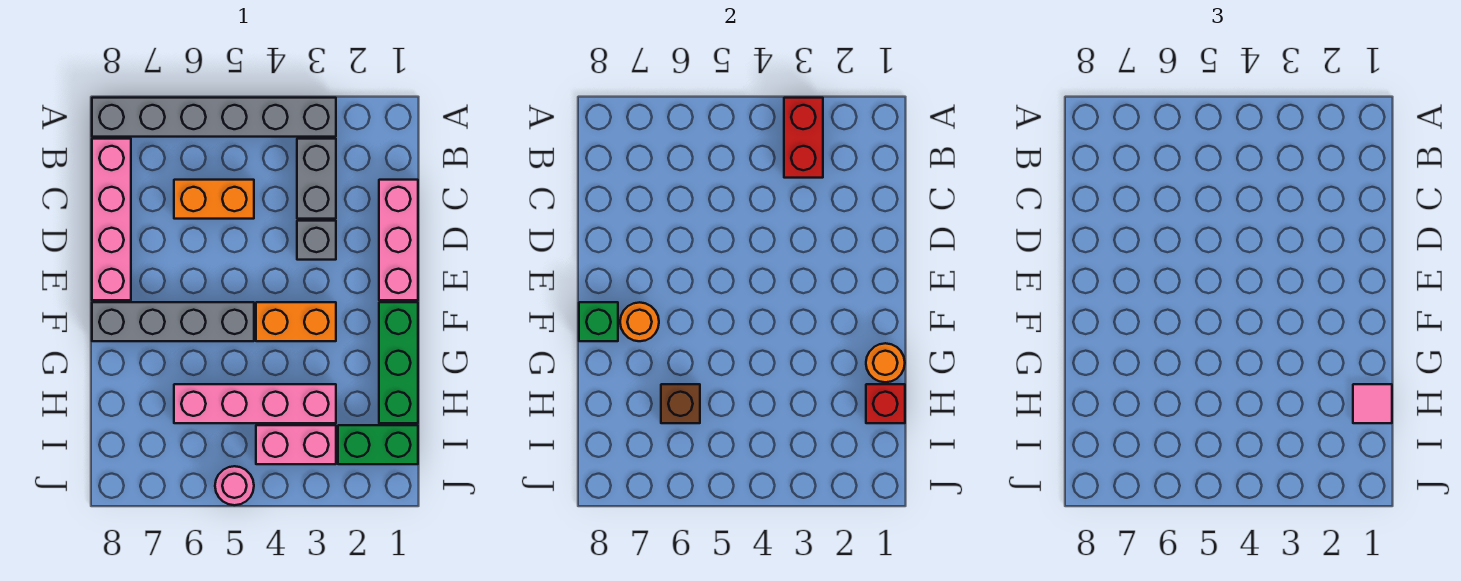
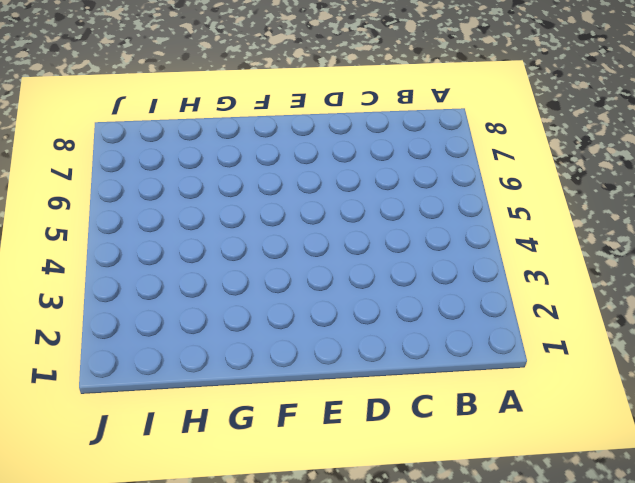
none -> grey 1x6 brick [92,98,336,137]
none -> grey 1x2 brick [297,139,336,219]
none -> pink 1x4 brick [92,139,131,300]

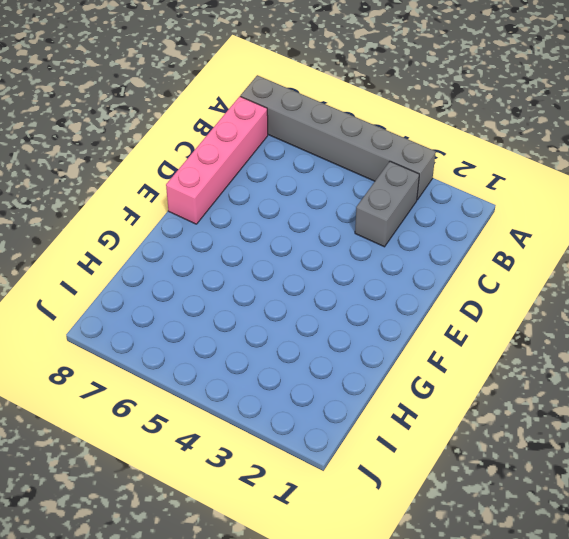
none -> pink 1x3 brick [379,180,418,300]
none -> orange 1x2 brick [174,180,254,219]
none -> grey 1x1 brick [297,221,336,260]

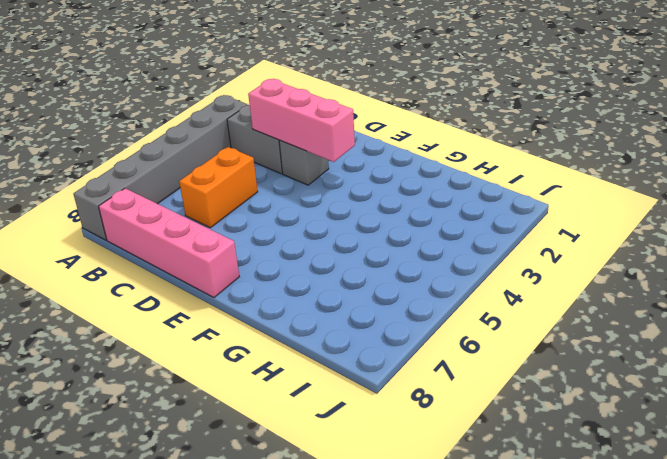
pink 1x3 brick [248,79,355,162] -> pink 1x3 brick moved to [379,180,418,300]
none -> green 1x3 brick [379,302,418,423]
none -> orange 1x2 brick [256,302,336,341]
none -> grey 1x4 brick [92,302,254,341]

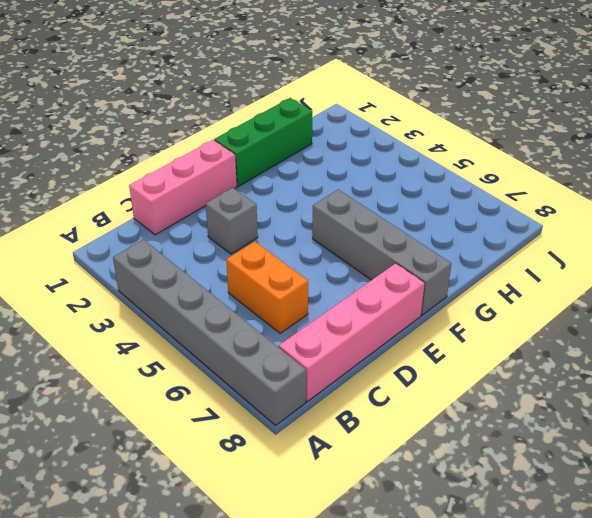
none -> grey 1x2 brick [297,139,336,219]
none -> orange 1x2 brick [256,302,336,341]
none -> pink 1x4 brick [174,384,336,423]

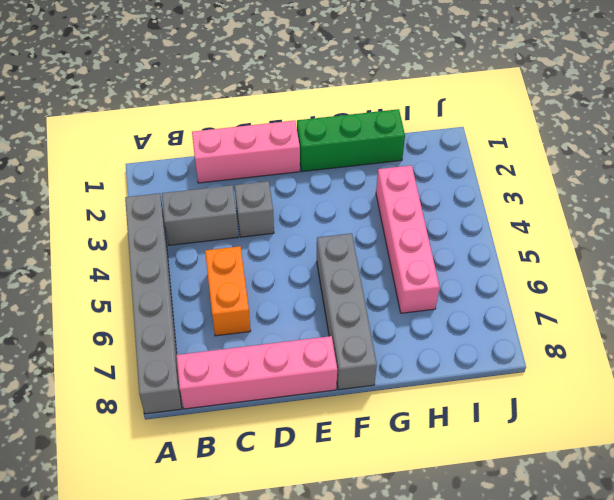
none -> orange 1x2 brick [256,302,336,341]
none -> green 1x2 brick [338,425,418,464]
none -> pink 1x2 brick [256,425,336,464]

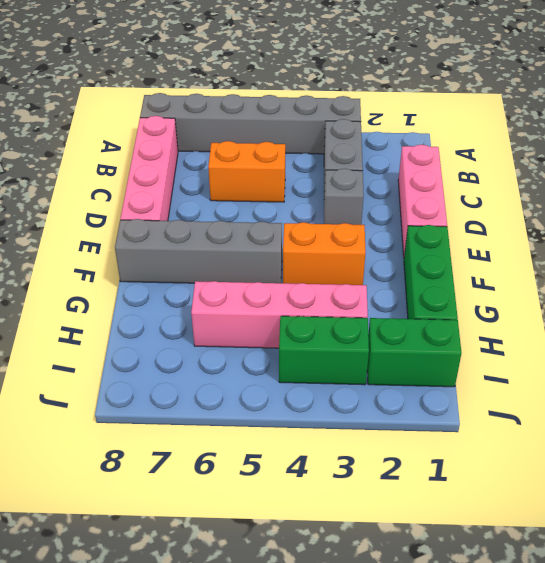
green 1x2 brick [279,316,369,385] -> pink 1x2 brick [256,425,336,464]
none -> pink 1x1 round brick [215,466,254,505]
none -> red 1x2 brick [784,98,823,178]
none -> orange 1x1 round brick [620,302,659,341]

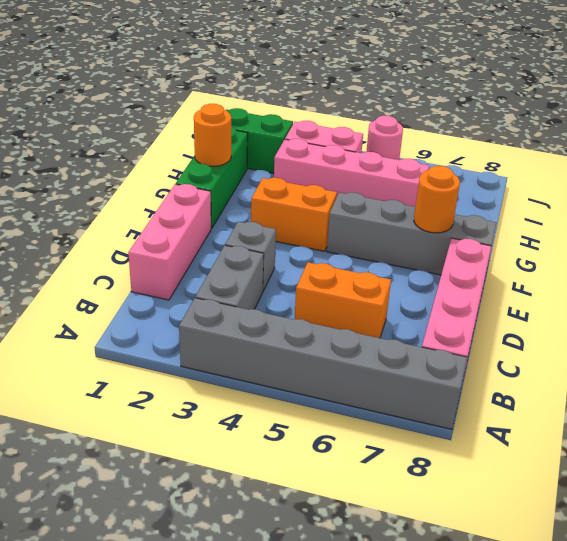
none -> red 1x2 brick [784,98,823,178]
none -> green 1x1 brick [579,302,618,341]
none -> red 1x1 brick [866,384,905,423]

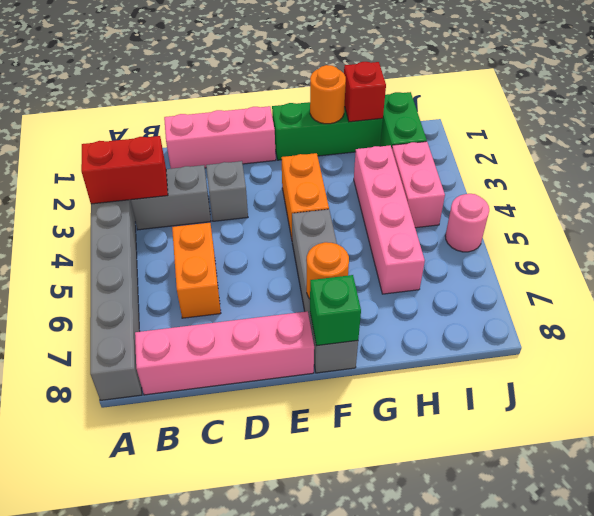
none -> brown 1x1 brick [661,384,700,423]
none -> pink 1x1 tile [1353,384,1392,423]

